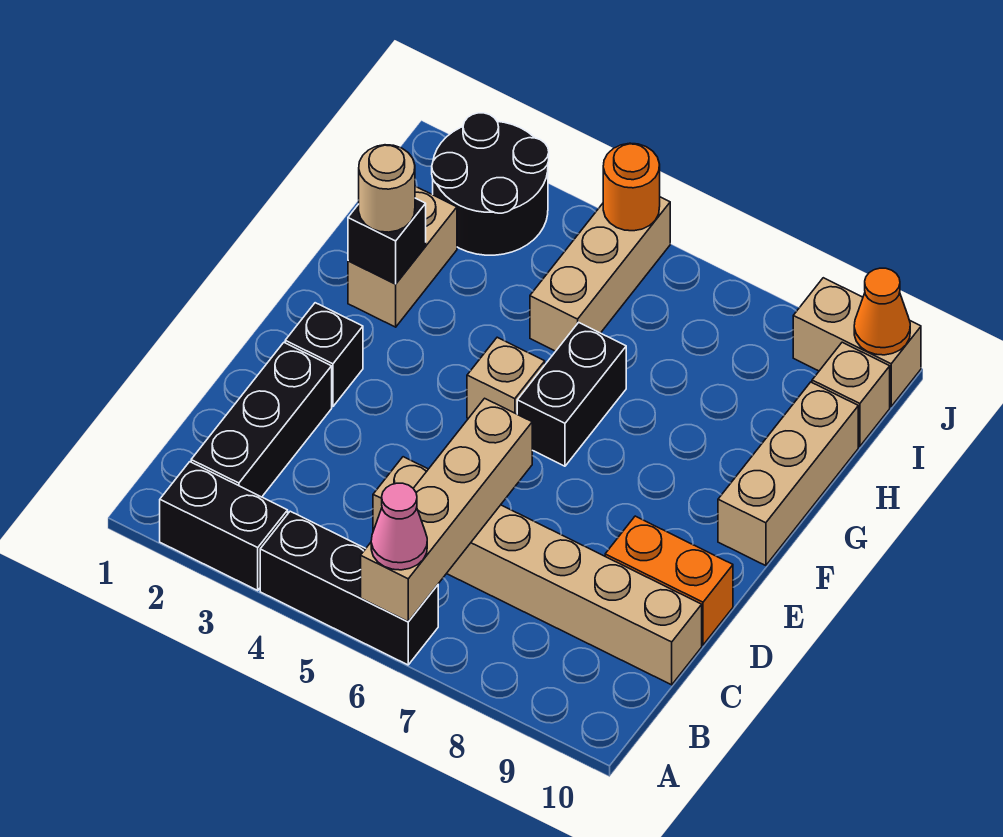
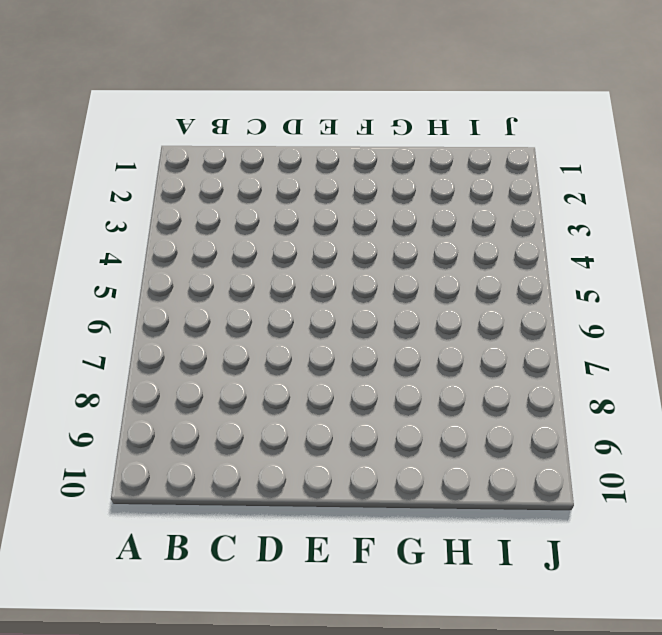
none -> black 1x2 brick [160,462,288,590]
none -> black 1x3 brick [260,511,438,665]
none -> black 1x3 brick [191,343,332,497]

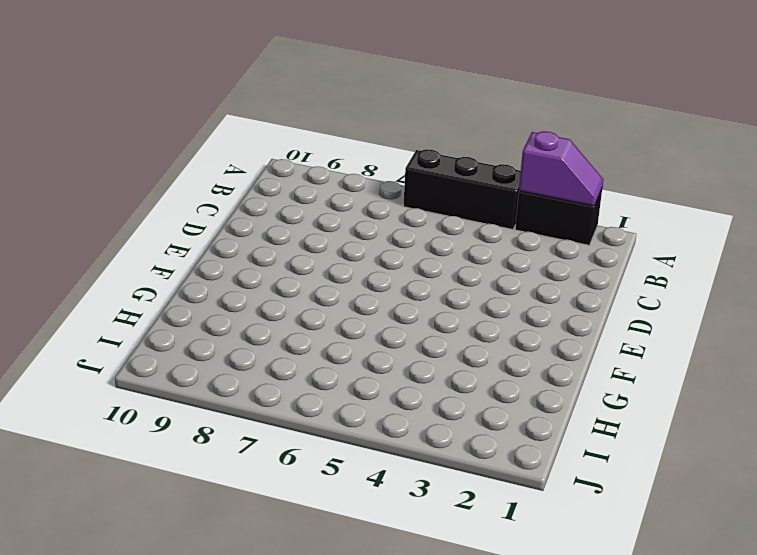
purple 1x2 slope [519,131,603,206] -> none
none -> black 1x3 brick [191,343,332,497]
none -> tan 1x6 brick [373,457,702,685]
none -> orange 1x2 brick [605,516,733,645]

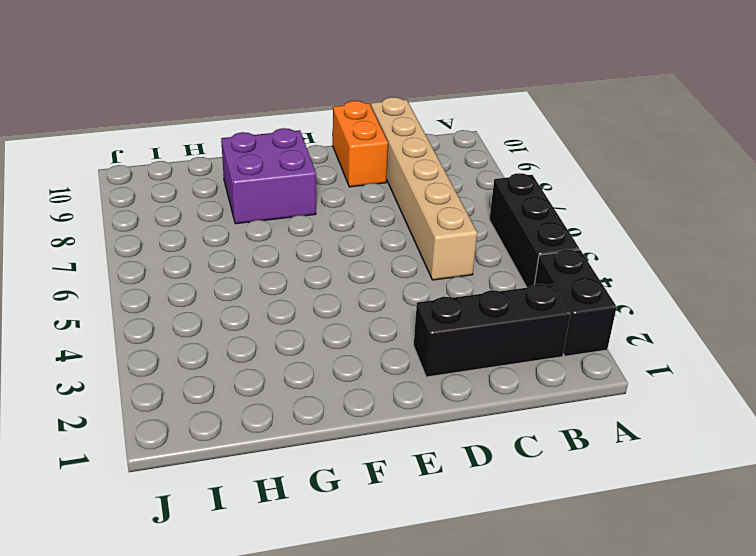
purple 2x2 brick [221,128,316,224] -> none
none -> black 1x1 brick [285,303,363,407]
none -> tan 1x1 brick [467,337,545,418]
none -> black 1x2 brick [517,322,626,466]

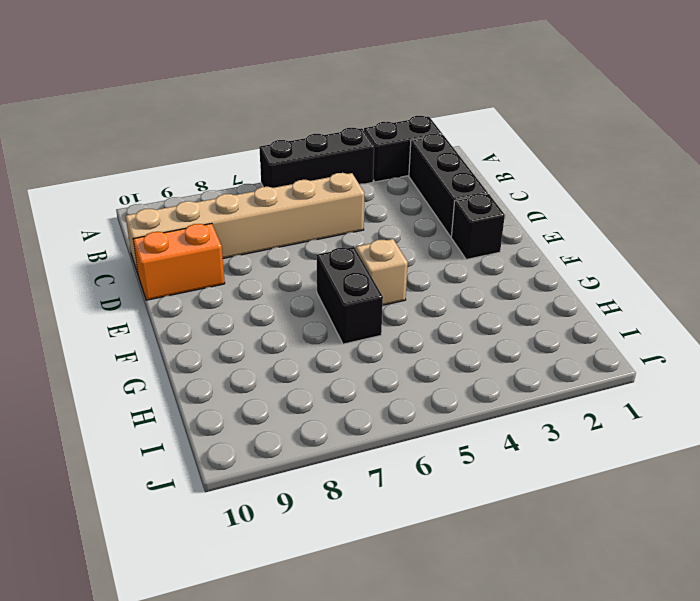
none -> tan 1x3 brick [718,382,858,566]
none -> tan 1x2 brick [348,186,457,327]
none -> tan 1x3 brick [530,197,670,351]

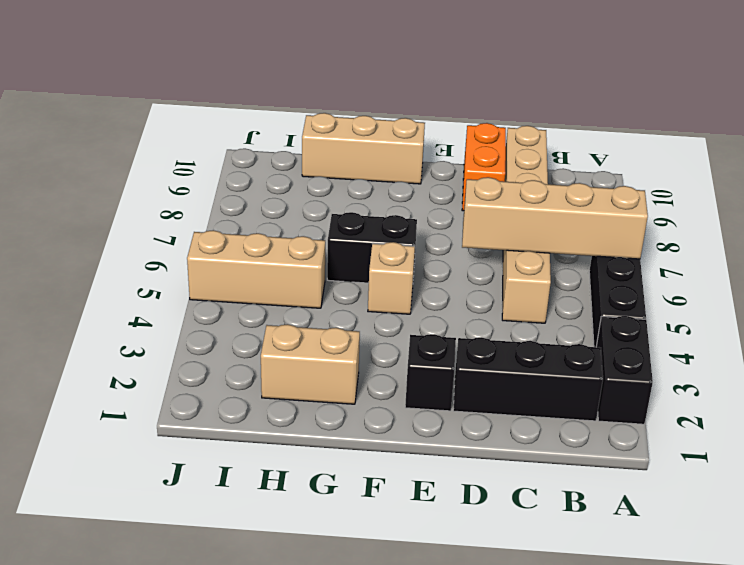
none -> black 2x2 round brick [432,113,549,255]
none -> tan 1x1 brick [812,342,890,446]
none -> tan 1x2 brick [793,278,921,406]

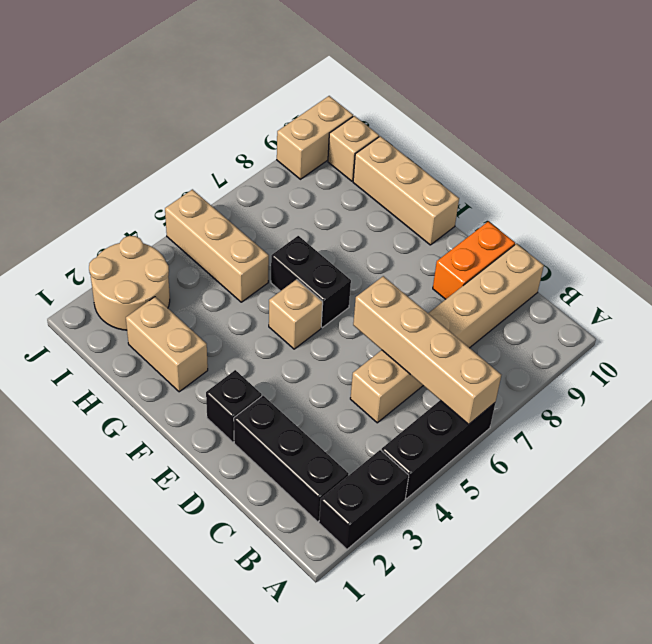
tan 2x2 round brick [89,236,170,330] -> black 2x2 round brick [432,113,549,255]
none -> black 1x1 brick [348,198,426,284]
none -> orange 1x1 round brick [603,143,660,231]
none -> orange 1x1 cone [854,268,910,355]

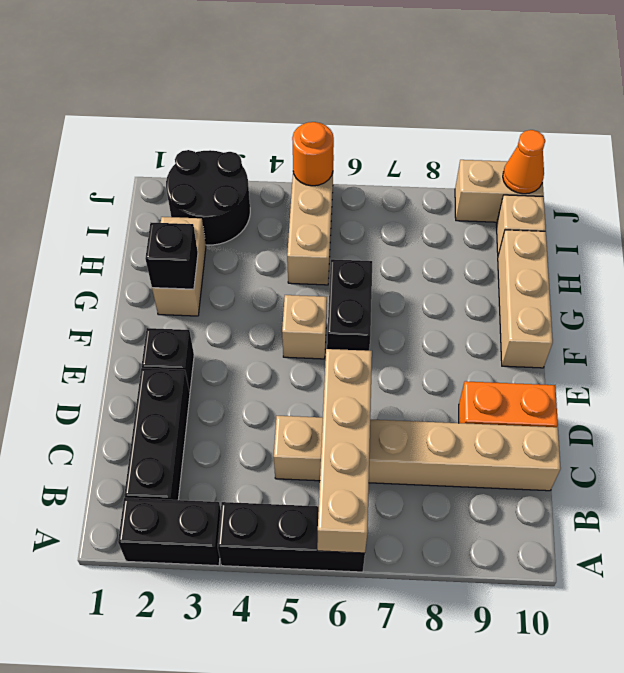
none -> pink 1x1 cone [371,483,427,570]
none -> tan 1x1 round brick [359,145,415,232]

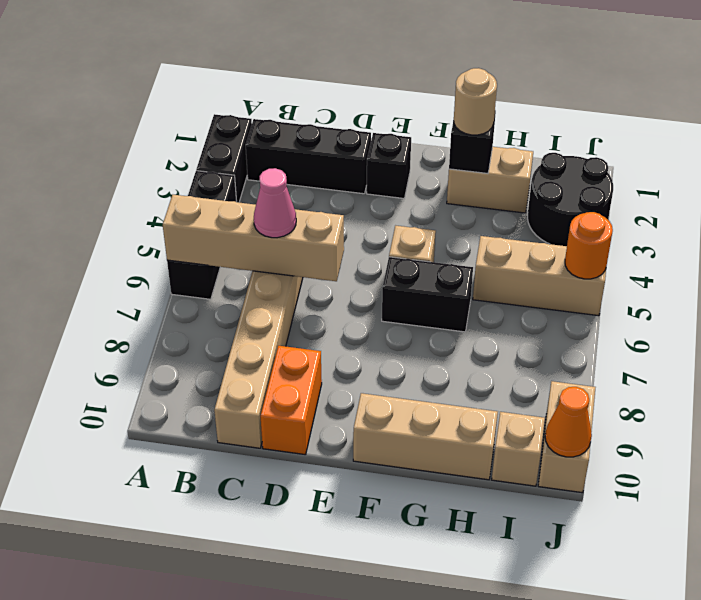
pink 1x1 cone [254,168,296,238] -> pink 1x1 cone moved to [371,483,427,570]

